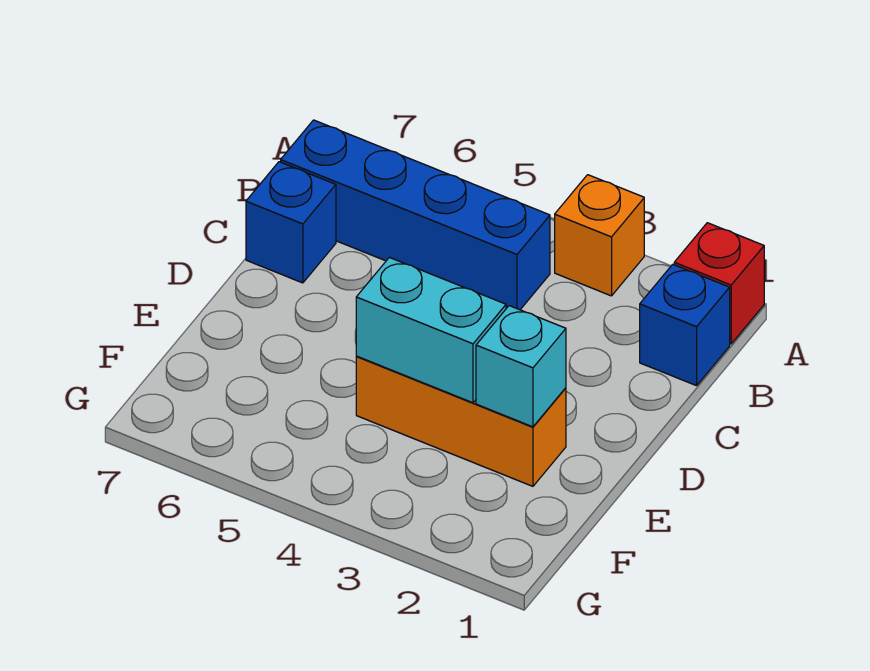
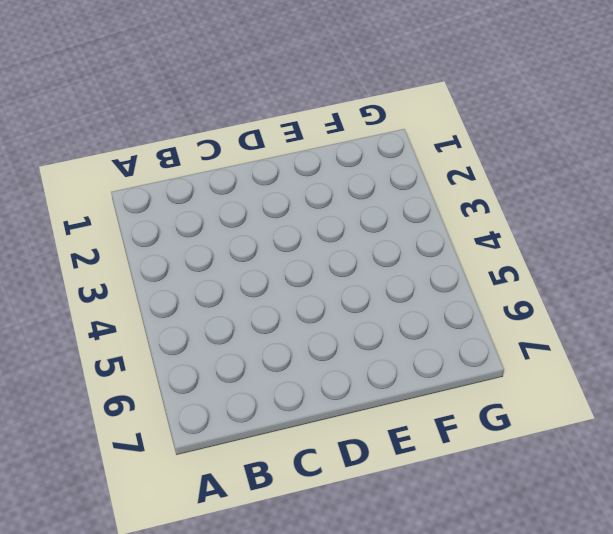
none -> red 1x1 brick [674,223,764,344]
none -> orange 1x1 brick [555,175,644,296]

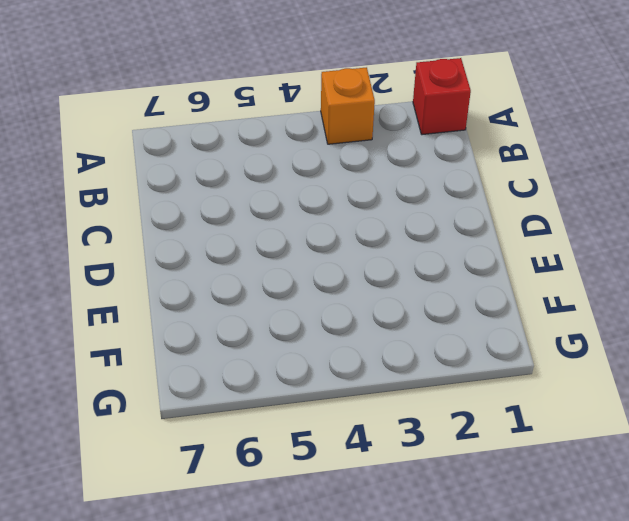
none -> blue 1x1 brick [640,264,730,386]
none -> blue 1x4 brick [281,120,550,310]

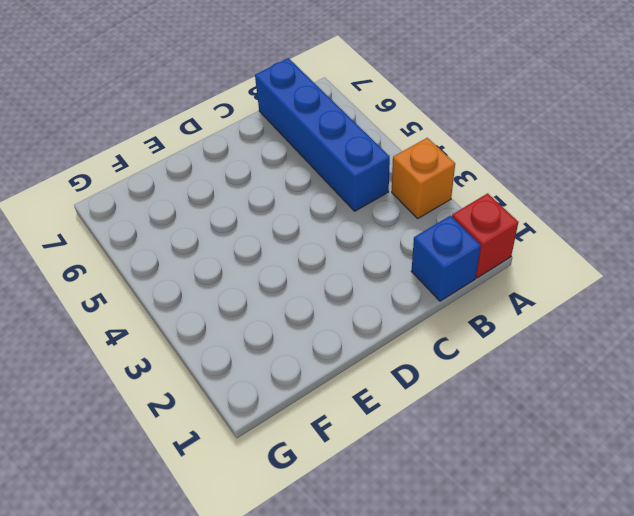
none -> blue 1x1 brick [246,162,336,283]
none -> orange 1x3 brick [356,356,566,486]

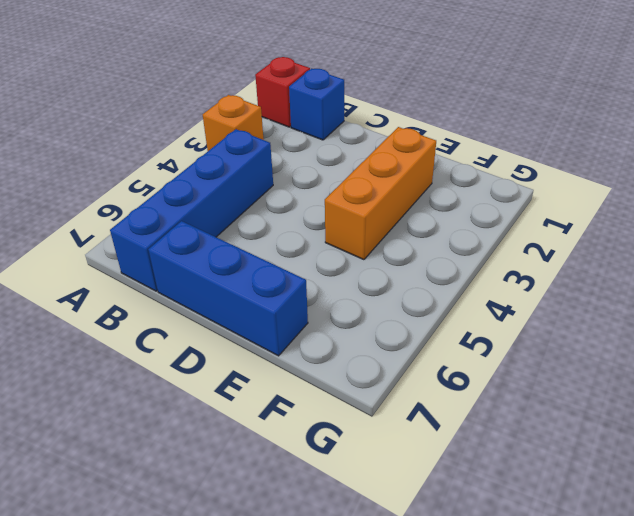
blue 1x3 brick [148,221,308,356] -> blue 1x1 brick [246,162,336,283]
none -> cyan 1x1 brick [476,306,566,427]
none -> cyan 1x2 brick [356,257,506,403]

